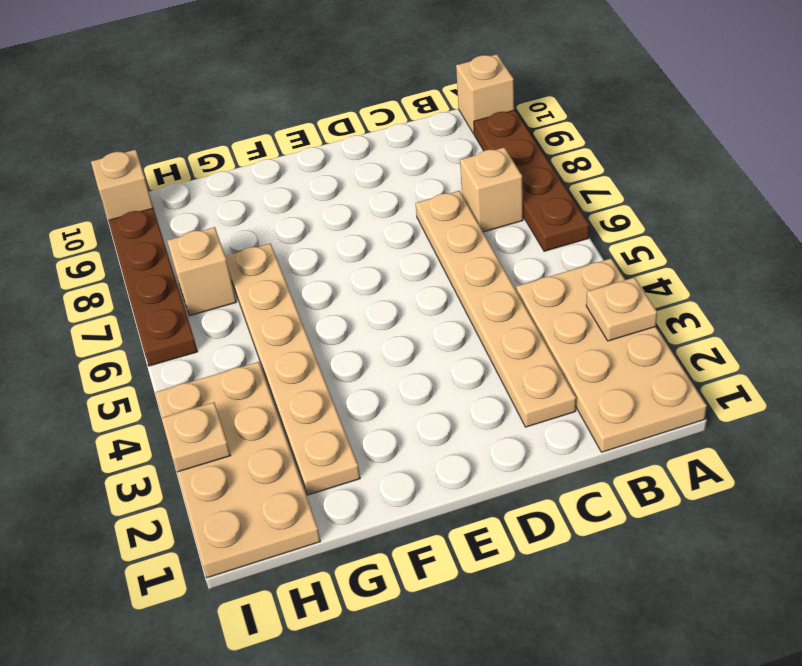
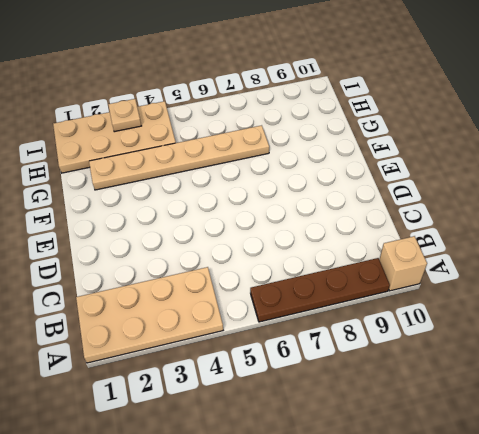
none -> tan 1x1 brick [460,147,523,232]
none -> tan 1x6 plate [416,191,576,427]
none -> tan 1x1 brick [167,227,236,316]

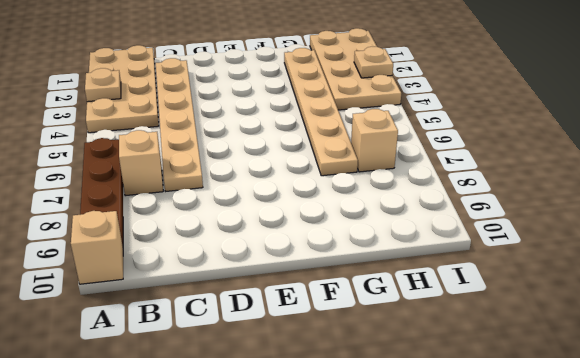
none -> brown 1x4 plate [108,208,198,366]
none -> tan 1x1 brick [91,150,153,220]

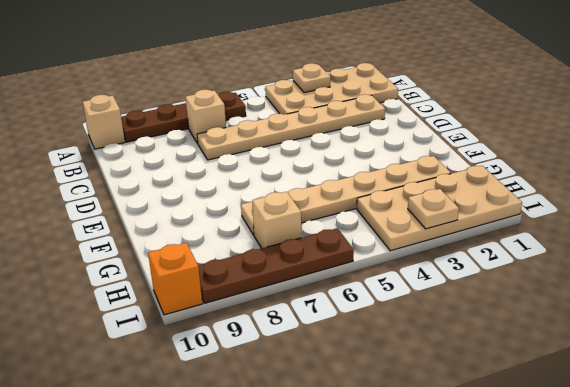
orange 1x1 brick [148,243,202,315] -> tan 1x1 brick [91,150,153,220]

